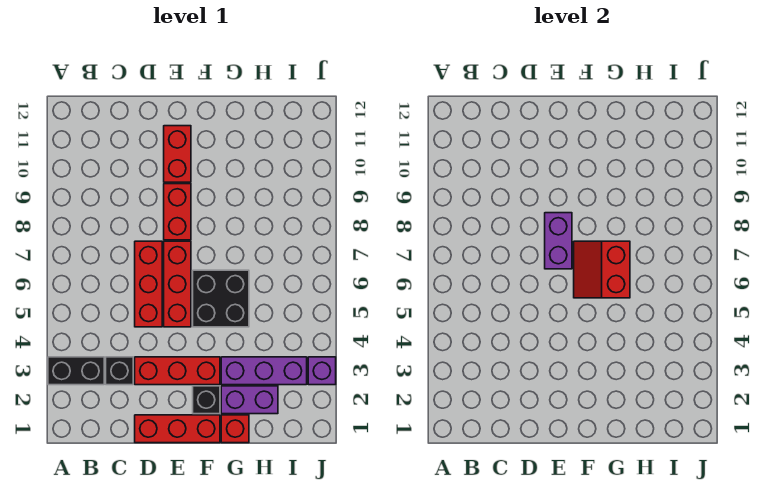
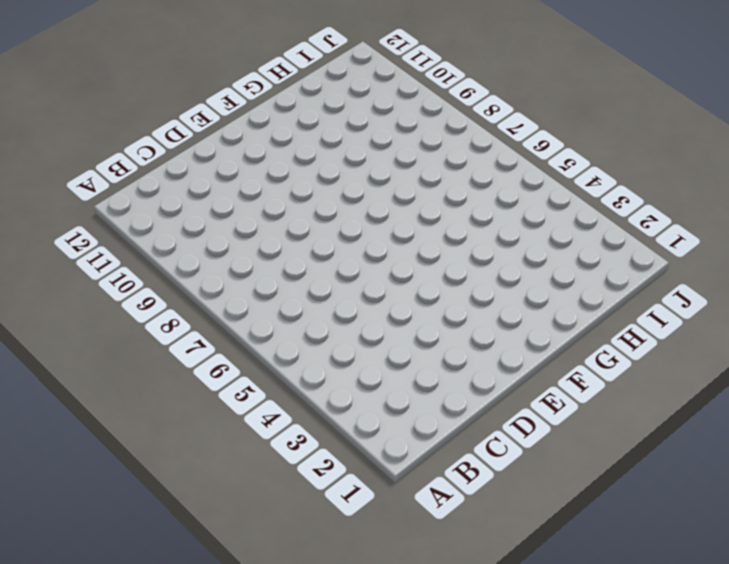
none -> black 1x2 brick [48,357,104,385]
none -> black 1x1 brick [106,357,133,385]
none -> red 1x3 brick [135,415,220,443]

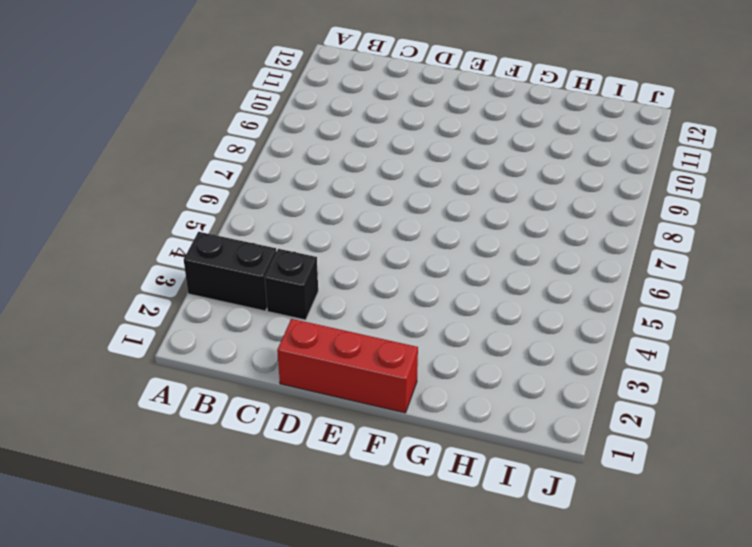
none -> red 1x3 brick [135,357,220,385]
none -> red 1x3 brick [135,241,162,327]
none -> red 1x3 brick [164,241,191,327]

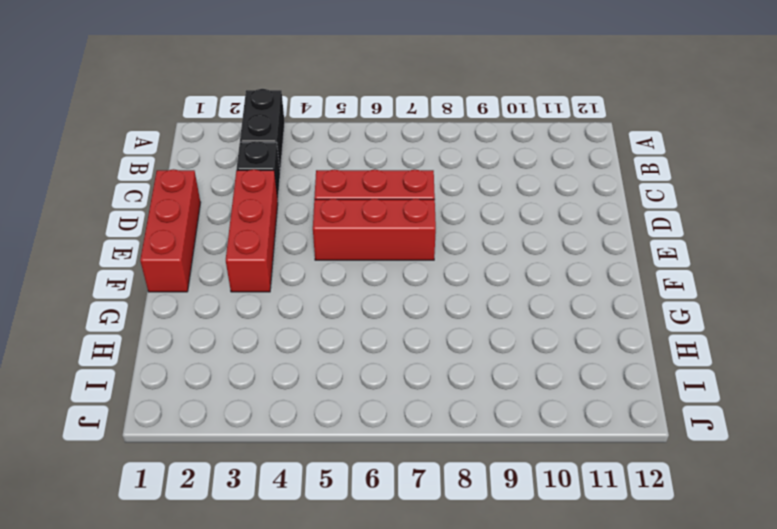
none -> red 1x2 brick [164,184,191,240]
none -> red 1x2 brick [164,126,191,182]
none -> black 1x1 brick [193,386,220,414]

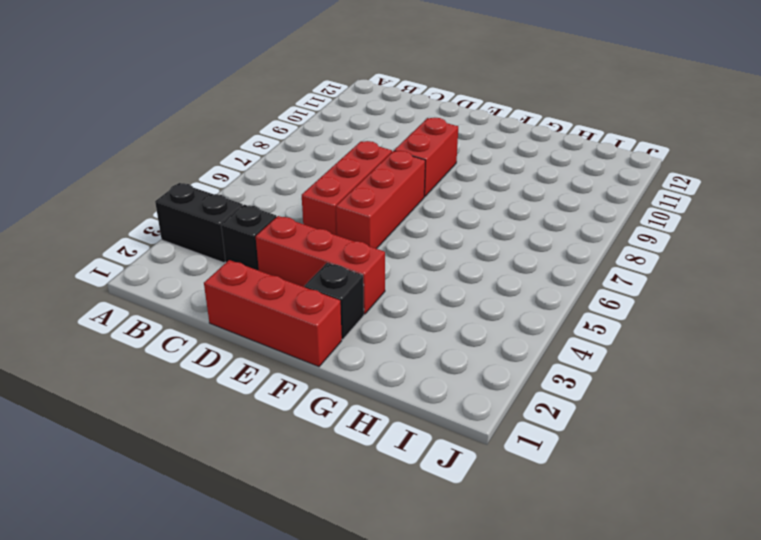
none -> red 1x2 brick [164,126,191,182]
none -> black 2x2 brick [193,270,249,327]
none -> red 1x1 brick [221,415,249,443]

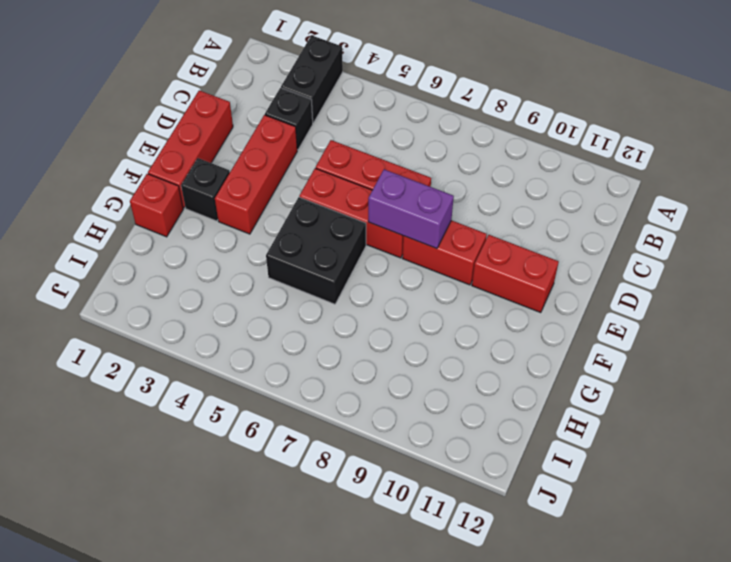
none -> purple 1x2 brick [221,386,278,414]
none -> purple 1x3 brick [221,357,307,385]
none -> purple 1x1 brick [308,357,336,385]

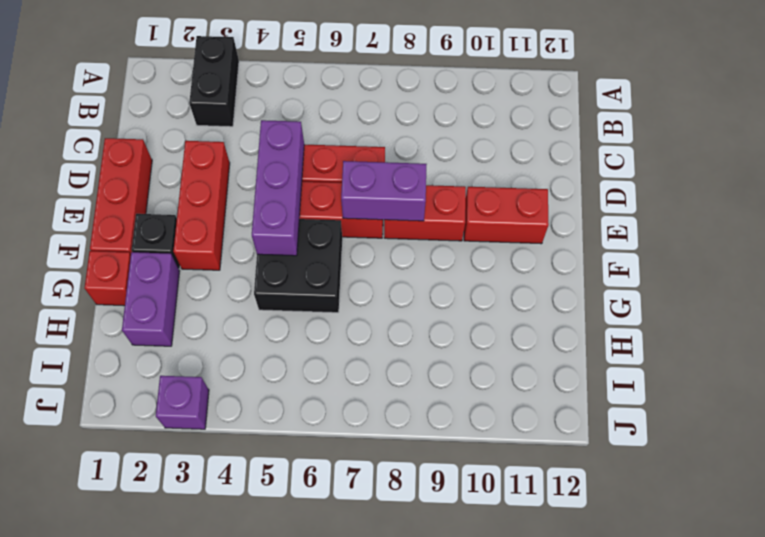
purple 1x3 brick [252,120,304,256] -> purple 1x3 brick moved to [221,357,307,385]
none -> black 1x1 brick [106,357,133,385]
none -> red 2x2 slope [574,241,630,298]

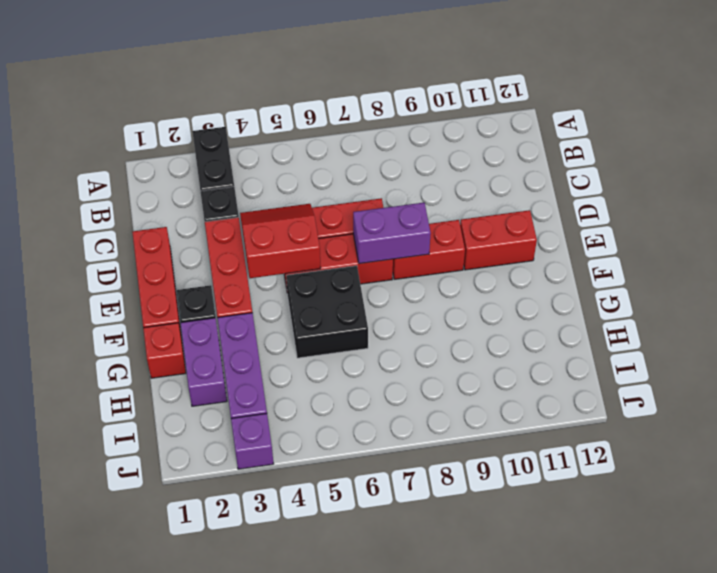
red 2x2 slope [240,204,321,278] -> red 2x2 slope moved to [574,241,630,298]

